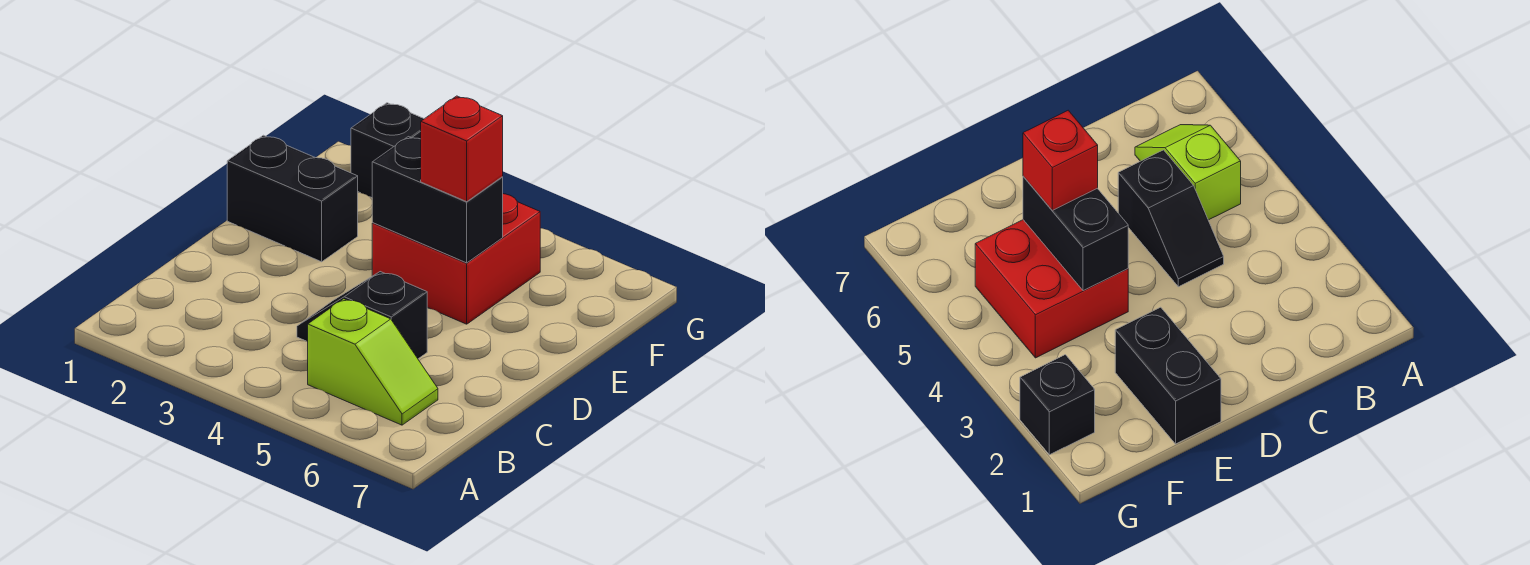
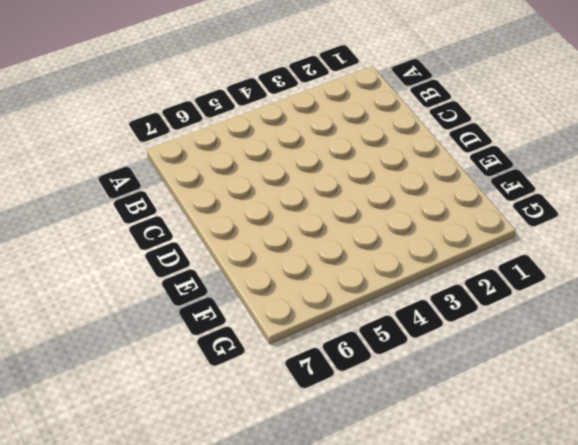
none -> lime 1x2 slope [308,299,438,425]
none -> black 1x2 slope [297,272,427,359]

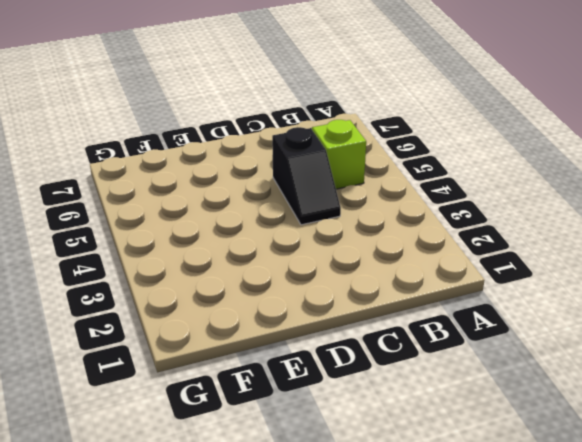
none -> black 1x2 brick [227,135,358,262]
none -> red 2x2 brick [372,194,540,324]

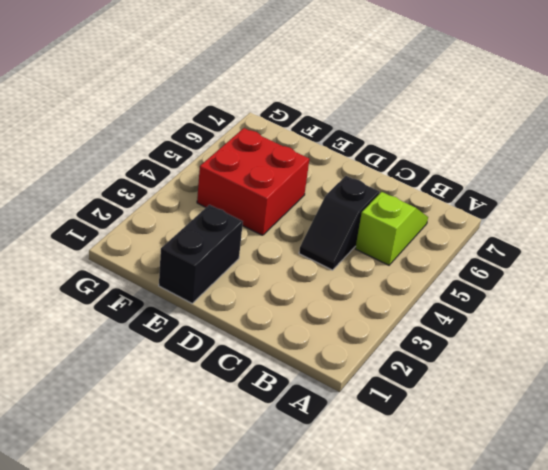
none -> black 1x1 brick [351,103,424,198]
none -> black 1x2 brick [372,137,503,263]

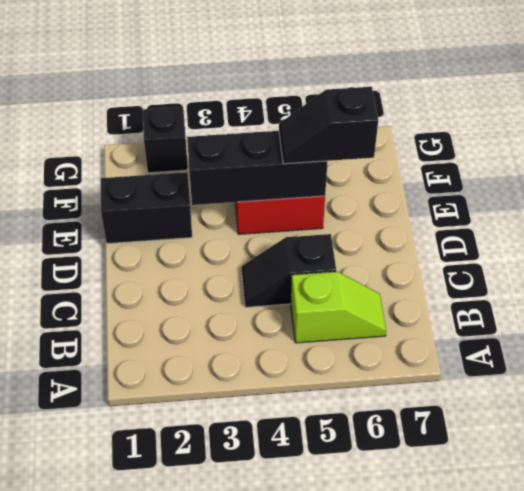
black 1x3 brick [187,131,328,205] -> black 1x2 brick [372,137,503,263]
black 1x2 slope [279,87,378,164] -> red 1x1 brick [421,96,503,202]

